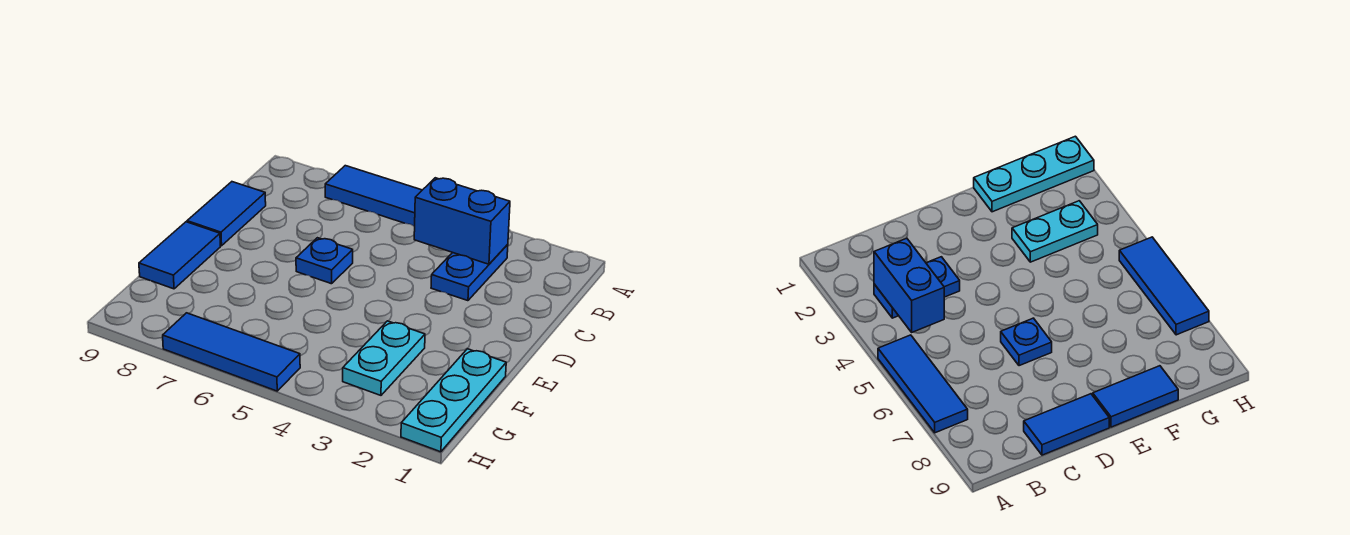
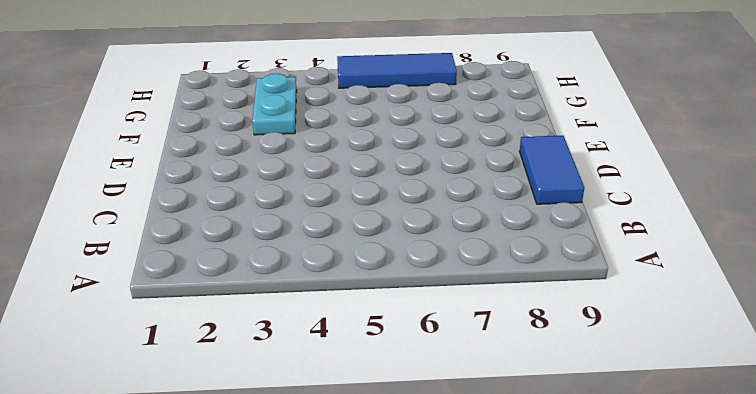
none -> blue 1x3 tile [325,166,422,226]
none -> blue 1x2 plate [431,244,508,301]

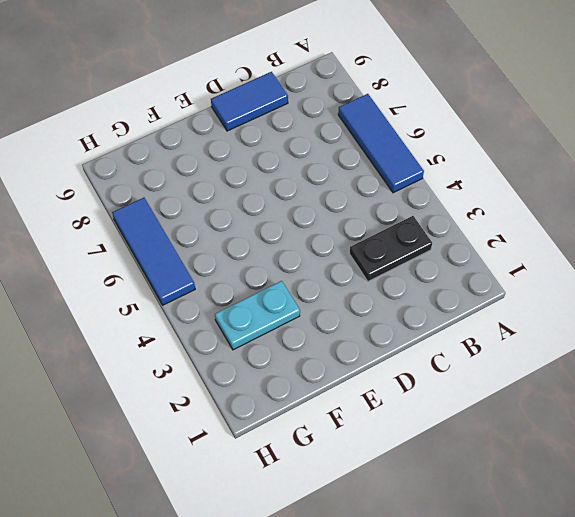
black 1x2 plate [349,216,432,281] -> blue 1x2 plate [431,244,508,301]
none -> blue 1x1 plate [296,238,353,284]
none -> blue 1x2 tile [139,222,220,289]

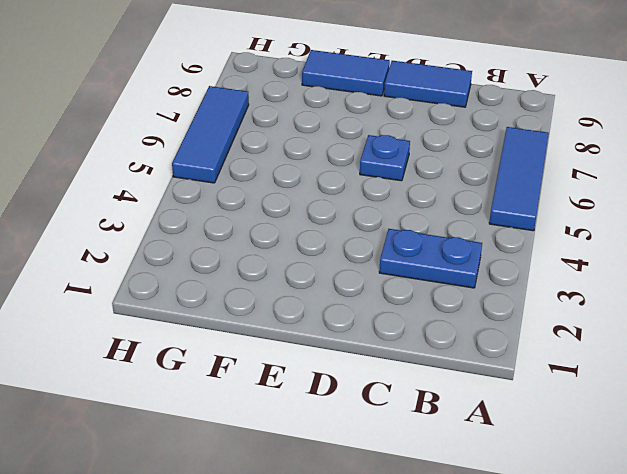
none -> cyan 1x3 plate [401,349,506,452]
none -> cyan 1x2 plate [343,321,425,395]

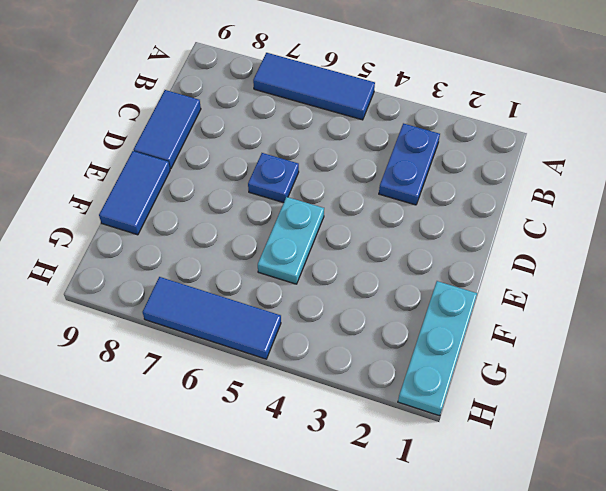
cyan 1x2 plate [258,197,324,284] -> cyan 1x2 plate moved to [343,321,425,395]
none -> blue 1x2 brick [414,178,510,264]

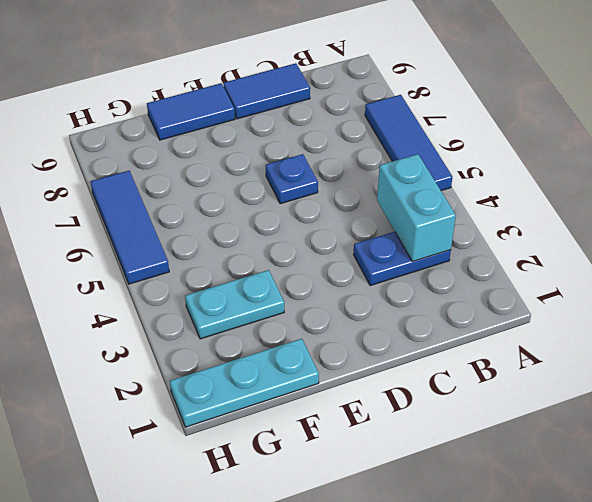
cyan 1x2 brick [377,154,456,262] -> blue 1x2 brick [414,178,510,264]

